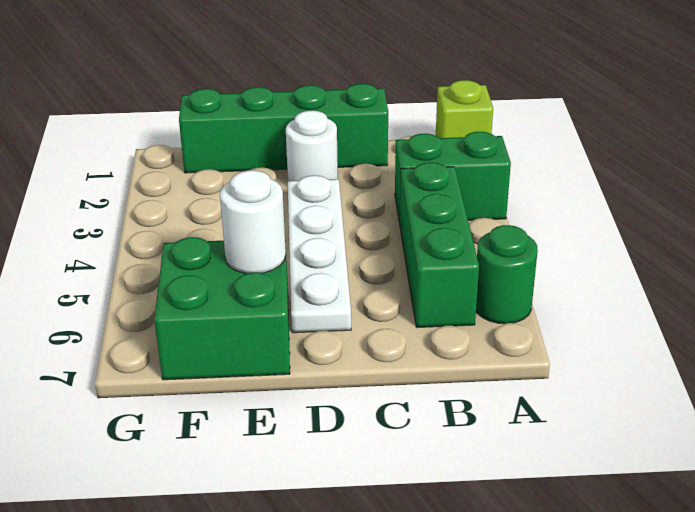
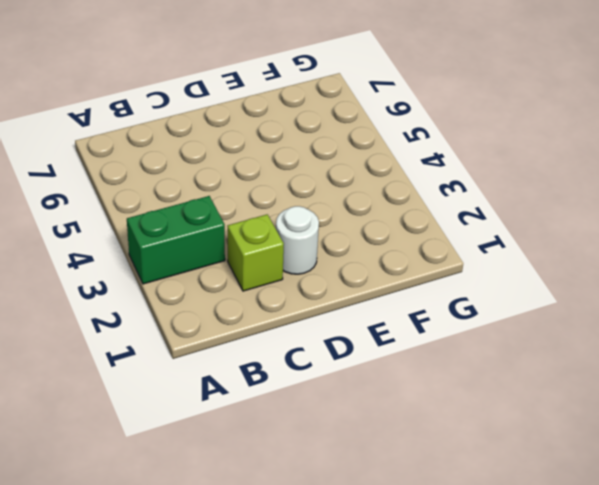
lime 1x1 brick [227,214,284,291] -> lime 1x1 brick moved to [436,80,493,138]
none -> green 1x1 round brick [476,225,538,324]
none -> green 1x3 brick [400,162,479,327]

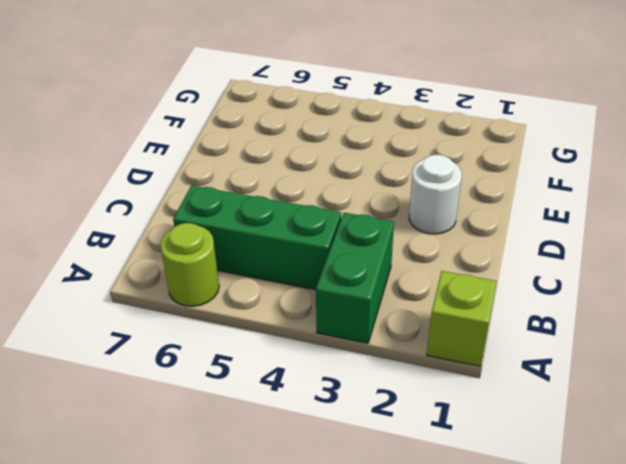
lime 1x1 round brick [161,223,219,306] -> green 1x1 round brick [476,225,538,324]
none -> green 1x4 brick [179,84,388,173]
none -> white 1x4 plate [288,175,351,333]

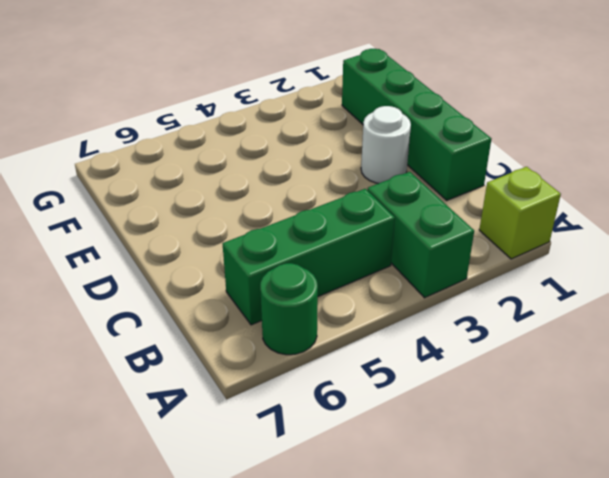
none -> white 1x4 plate [288,175,351,333]
none -> green 2x2 brick [154,237,290,380]

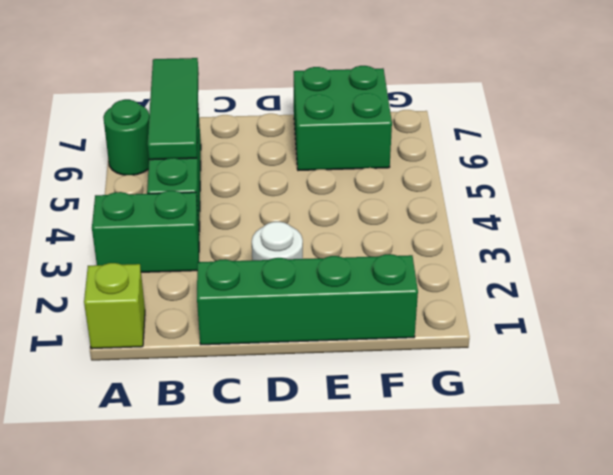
green 1x3 tile [148,58,199,160] -> none
none -> white 1x4 plate [288,175,351,333]
none -> white 1x1 round brick [220,170,286,274]

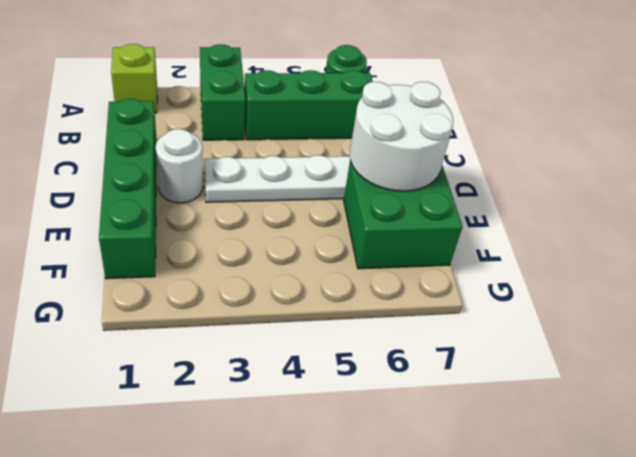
white 2x2 round brick [350,82,453,191] -> white 1x1 round brick [220,170,286,274]

